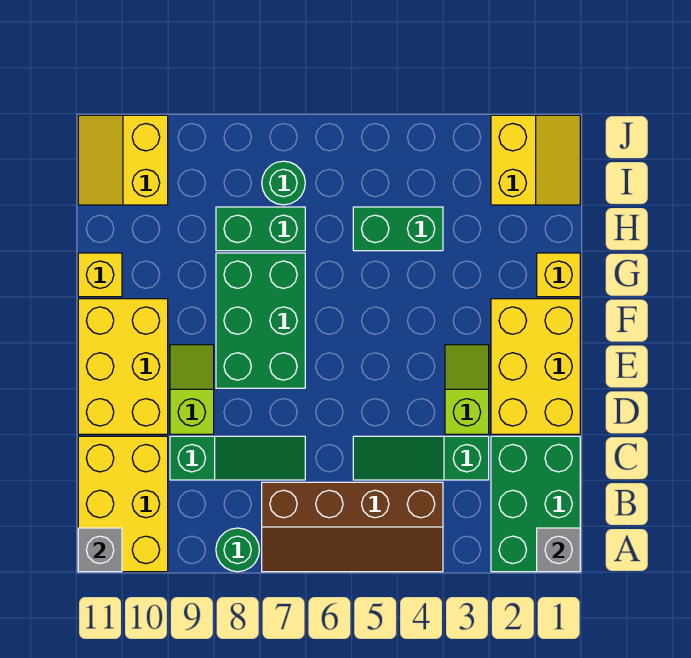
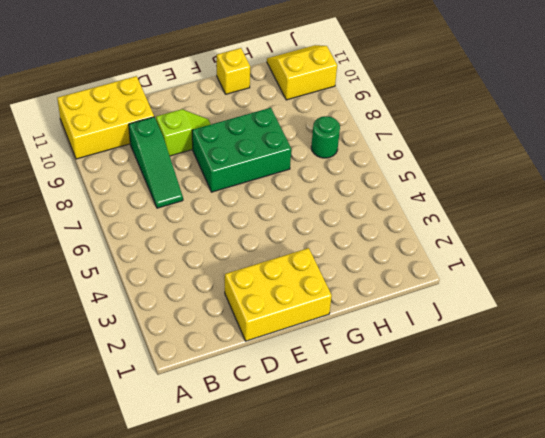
none -> green 2x3 brick [491,436,580,572]
none -> brown 2x4 slope [262,482,443,572]
none -> green 1x1 round brick [216,528,259,572]

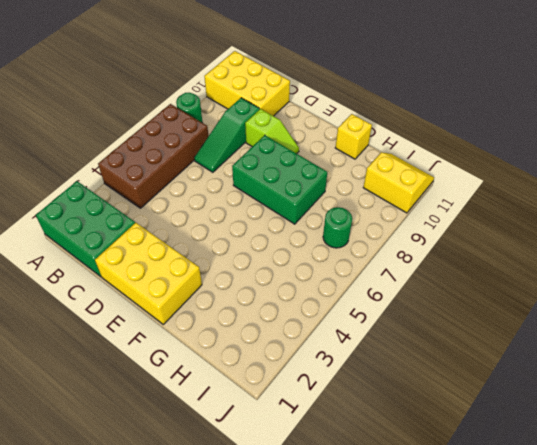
brown 2x4 brick [98,104,208,208] -> brown 2x4 slope [262,482,443,572]
none -> green 1x3 slope [353,436,489,480]
none -> lime 1x2 slope [445,345,489,434]
none -> yellow 2x3 brick [78,299,168,434]

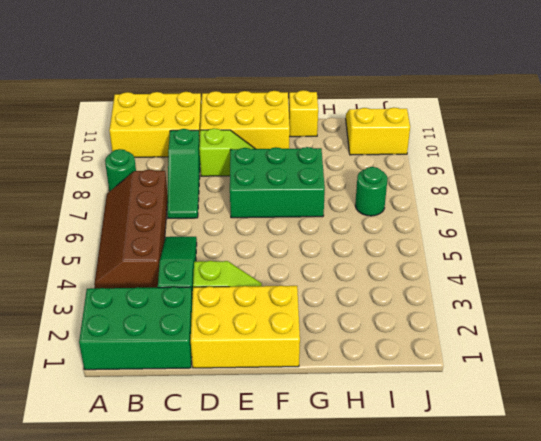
none -> yellow 1x1 brick [537,253,580,297]
none -> green 1x2 brick [353,207,443,251]
none -> green 1x2 brick [216,207,305,251]

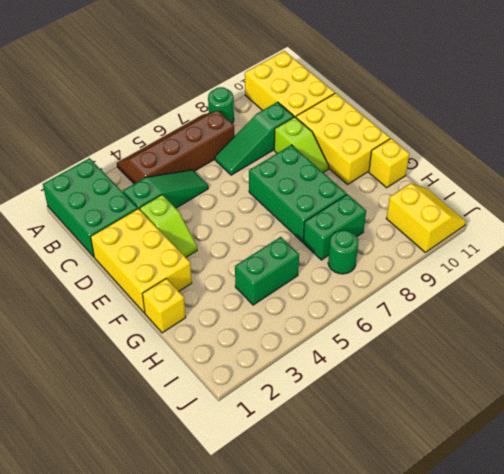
none -> yellow 2x2 slope [491,115,580,205]
none -> grey 1x1 brick [537,528,580,572]
none -> grey 1x1 brick [78,528,122,572]

